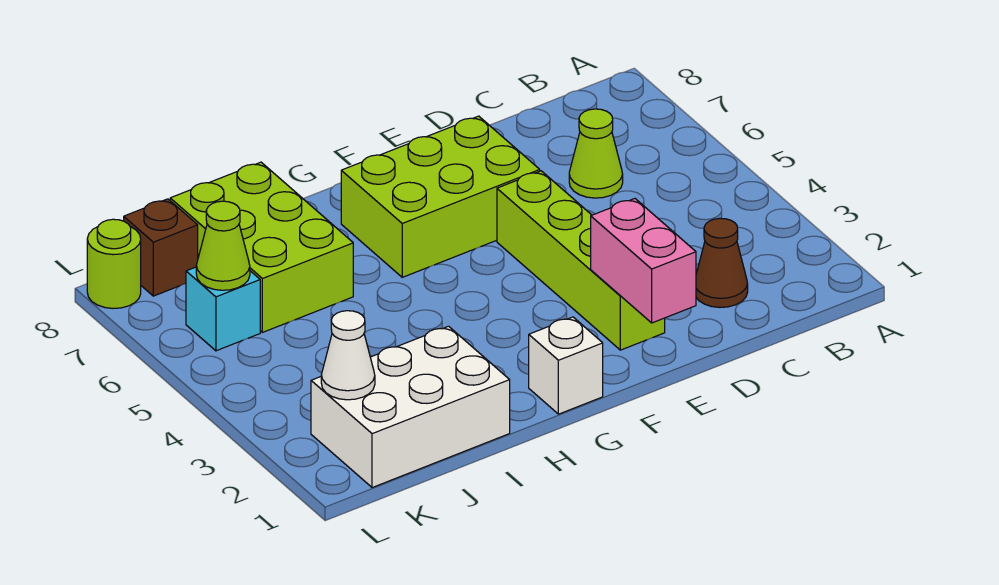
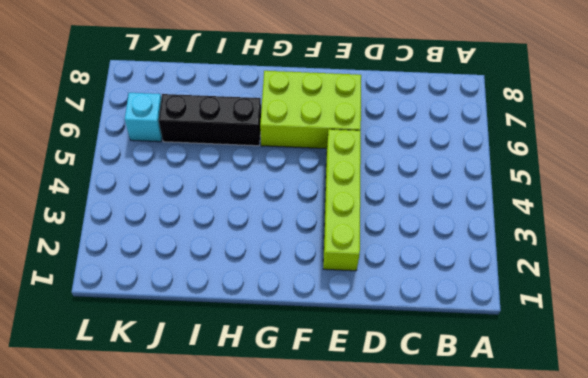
black 1x3 brick [159,94,261,146] -> lime 2x3 brick [170,162,353,332]
none -> brown 1x1 cone [696,218,748,307]
none -> lime 1x1 cone [569,109,623,198]
none -> white 1x1 brick [529,317,603,414]

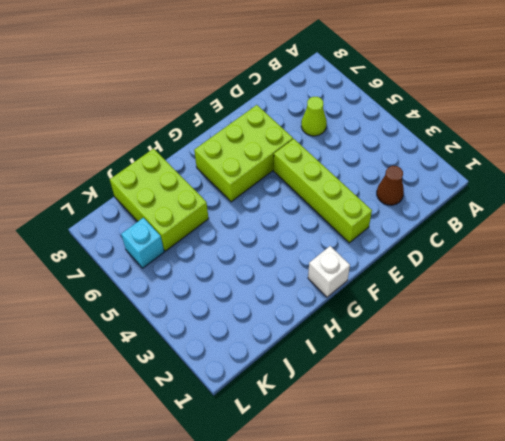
none -> white 2x3 brick [311,326,510,488]
none -> brown 1x1 brick [124,199,198,296]
none -> lime 1x1 round brick [87,219,141,308]

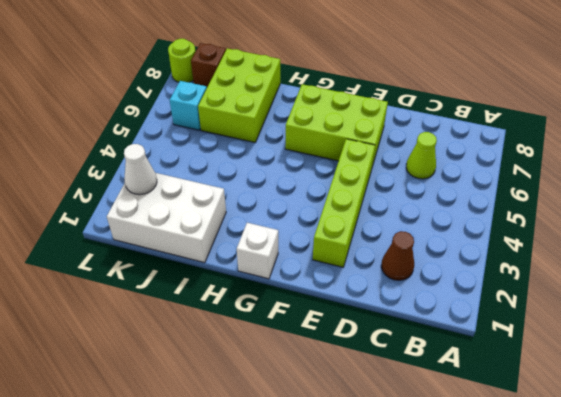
none -> pink 1x2 brick [591,199,696,323]
none -> lime 1x1 cone [196,201,250,290]

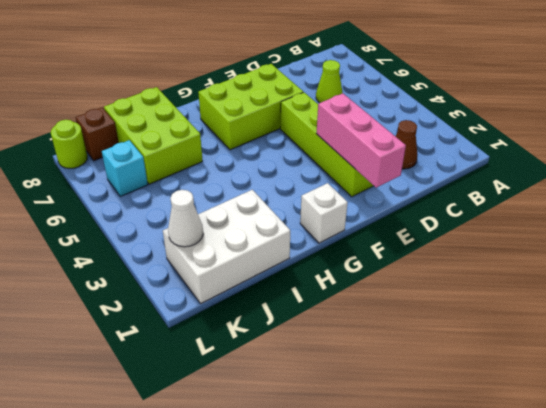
pink 1x3 brick [316,93,406,188] -> pink 1x2 brick [591,199,696,323]
none -> lime 1x1 cone [196,201,250,290]

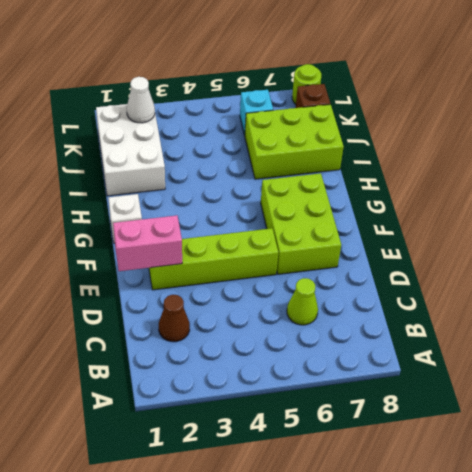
none -> lime 1x1 cone [196,201,250,290]

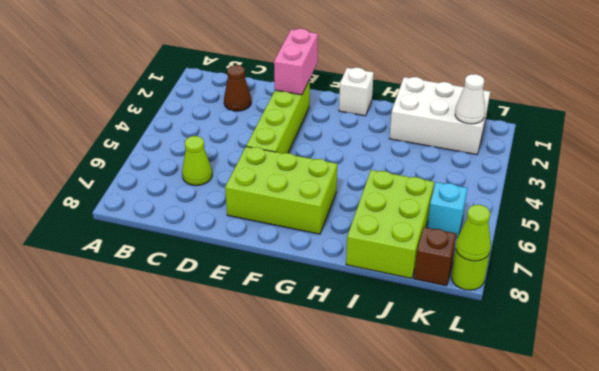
lime 1x1 cone [456,205,491,261] -> lime 1x1 cone moved to [196,201,250,290]

